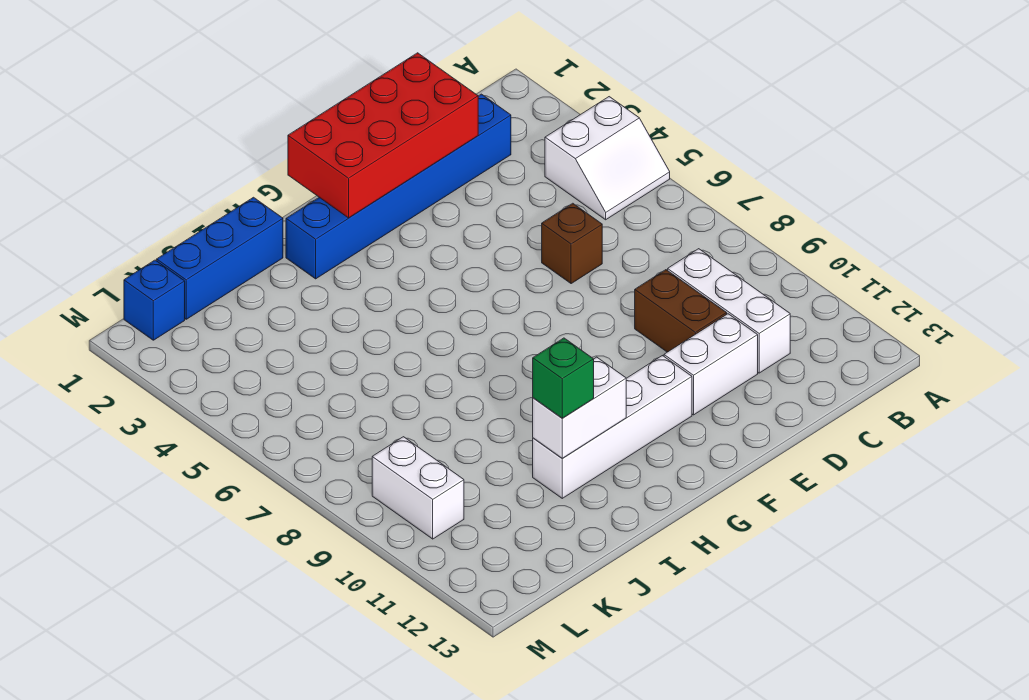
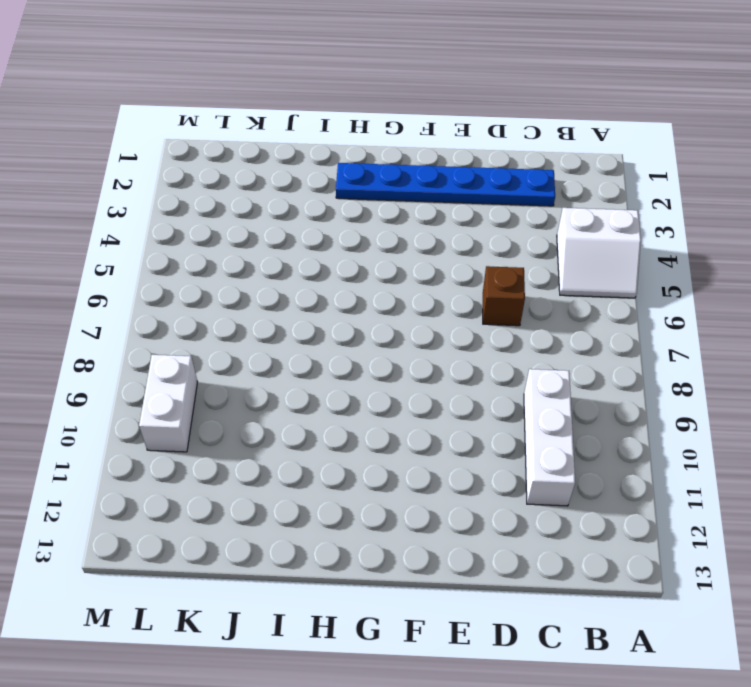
blue 1x6 plate [336,163,555,206] -> blue 1x6 brick [286,94,511,279]
none -> brown 1x2 brick [635,270,727,352]
none -> white 1x2 brick [664,314,758,415]
none -> white 1x4 brick [533,356,692,498]

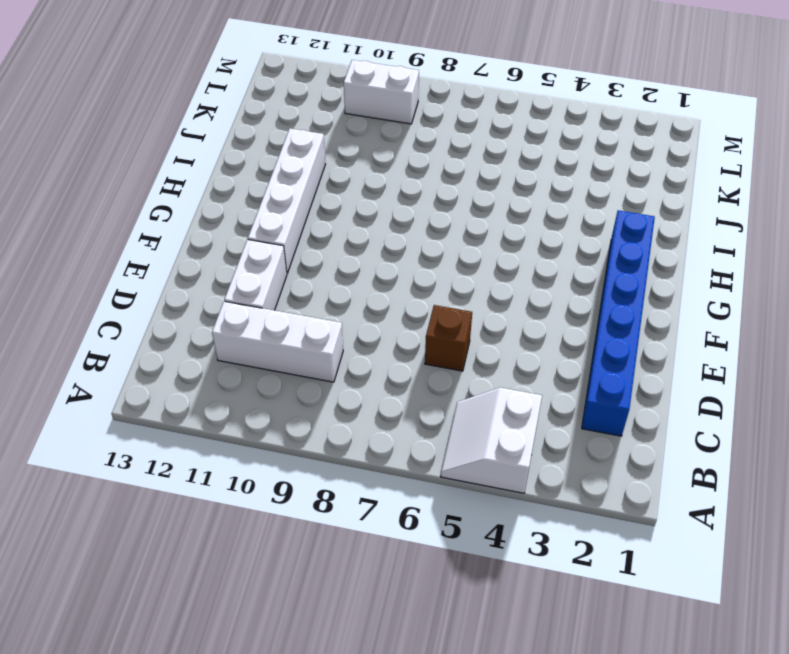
none -> brown 1x2 brick [635,270,727,352]
none -> blue 1x3 brick [157,197,283,319]
none -> blue 1x1 brick [124,260,185,340]

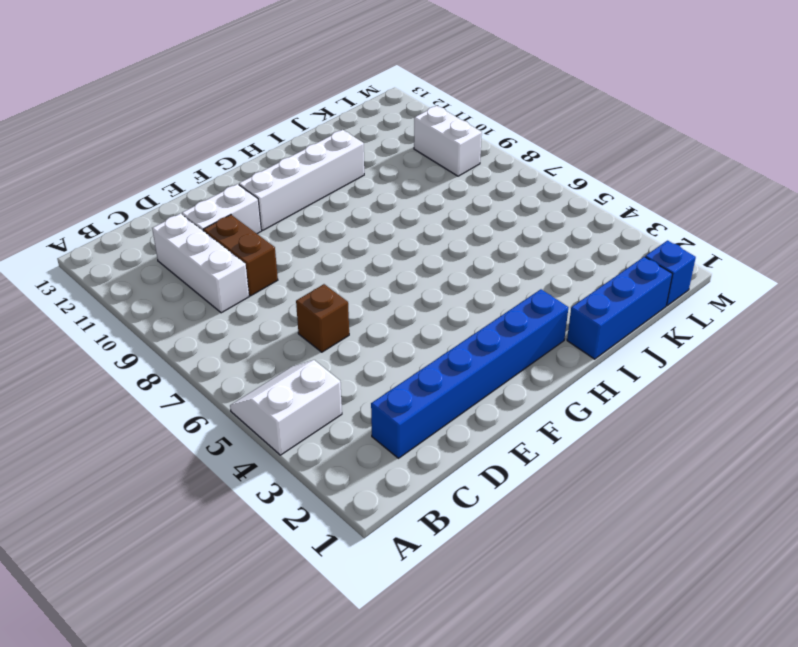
none -> red 2x4 brick [288,53,478,218]
none -> white 1x2 brick [533,357,626,458]
none -> green 1x1 brick [533,338,594,418]

